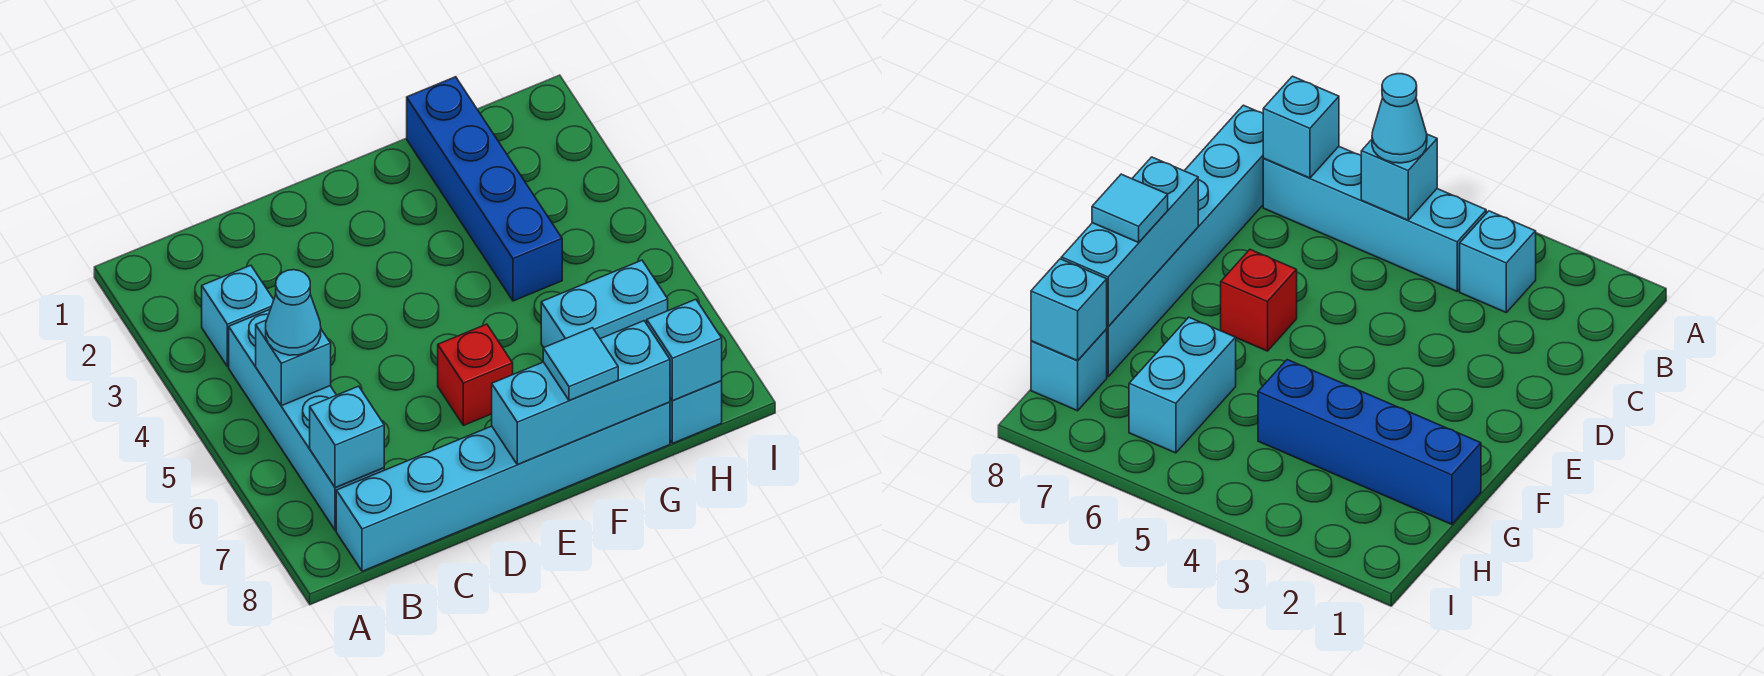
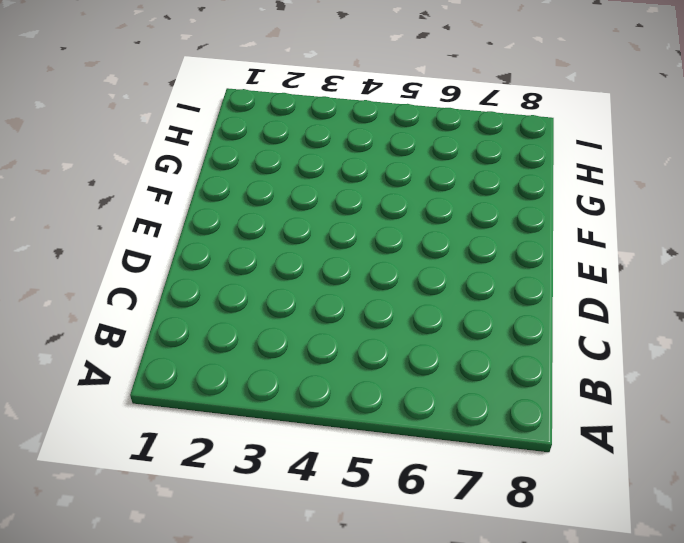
none -> cyan 1x1 brick [202,265,274,367]
none -> cyan 1x4 brick [229,310,384,530]
none -> cyan 1x6 brick [336,402,670,571]

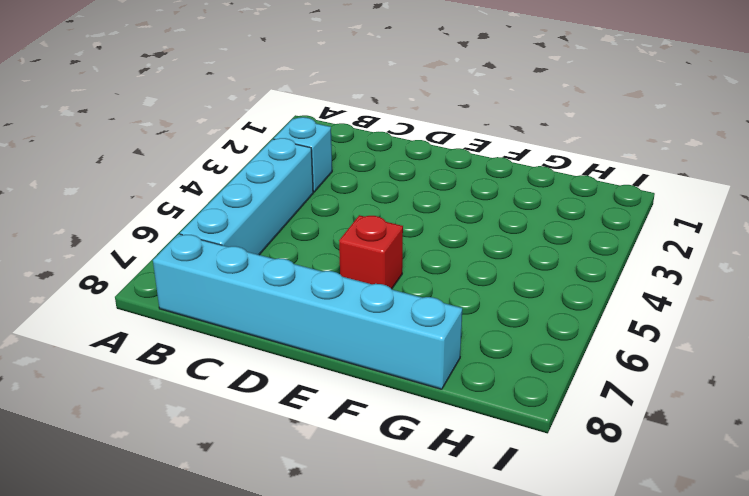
none -> blue 1x4 brick [407,77,562,301]
none -> cyan 1x2 brick [541,260,668,348]
none -> cyan 1x1 brick [670,381,722,443]

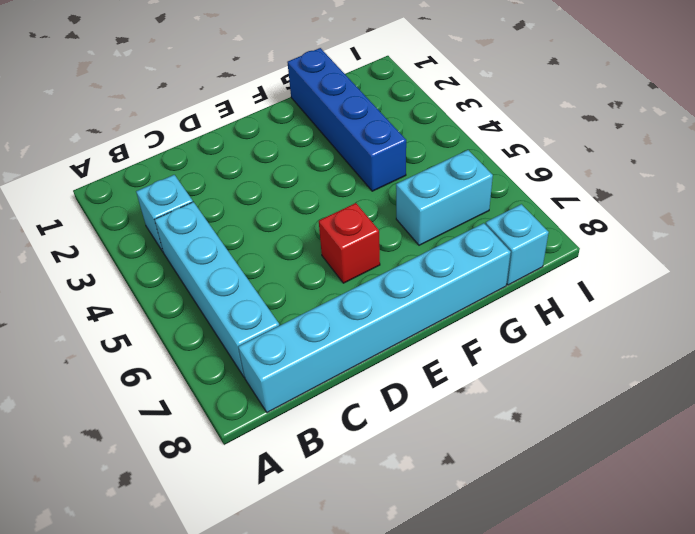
none -> cyan 1x1 brick [256,320,331,406]
none -> cyan 1x1 brick [310,386,384,488]
none -> cyan 1x3 brick [492,321,670,465]

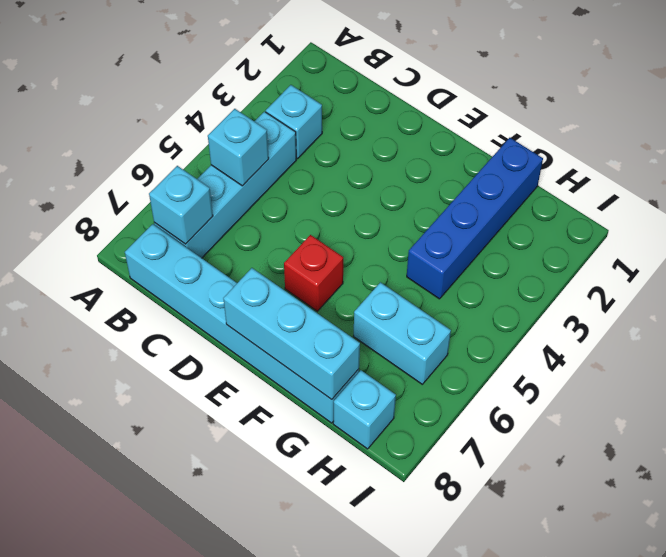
none -> cyan 1x1 brick [647,299,722,401]
none -> cyan 1x1 cone [266,270,321,355]
none -> cyan 1x1 tile [543,328,618,400]

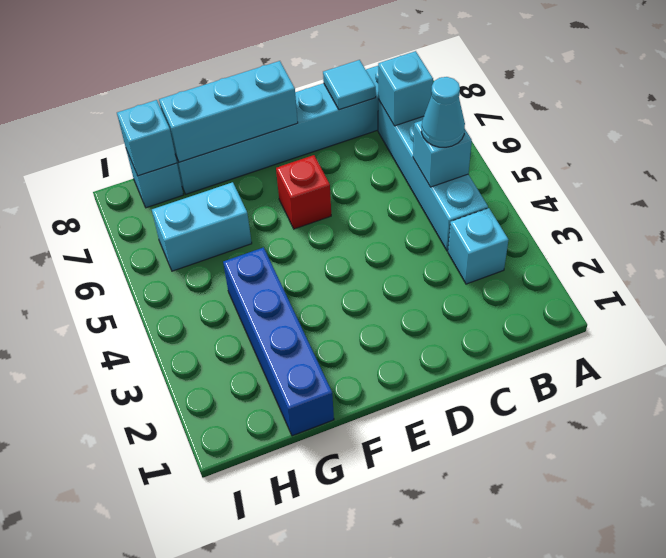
cyan 1x1 tile [323,60,376,110] -> cyan 1x1 tile moved to [543,328,618,400]

